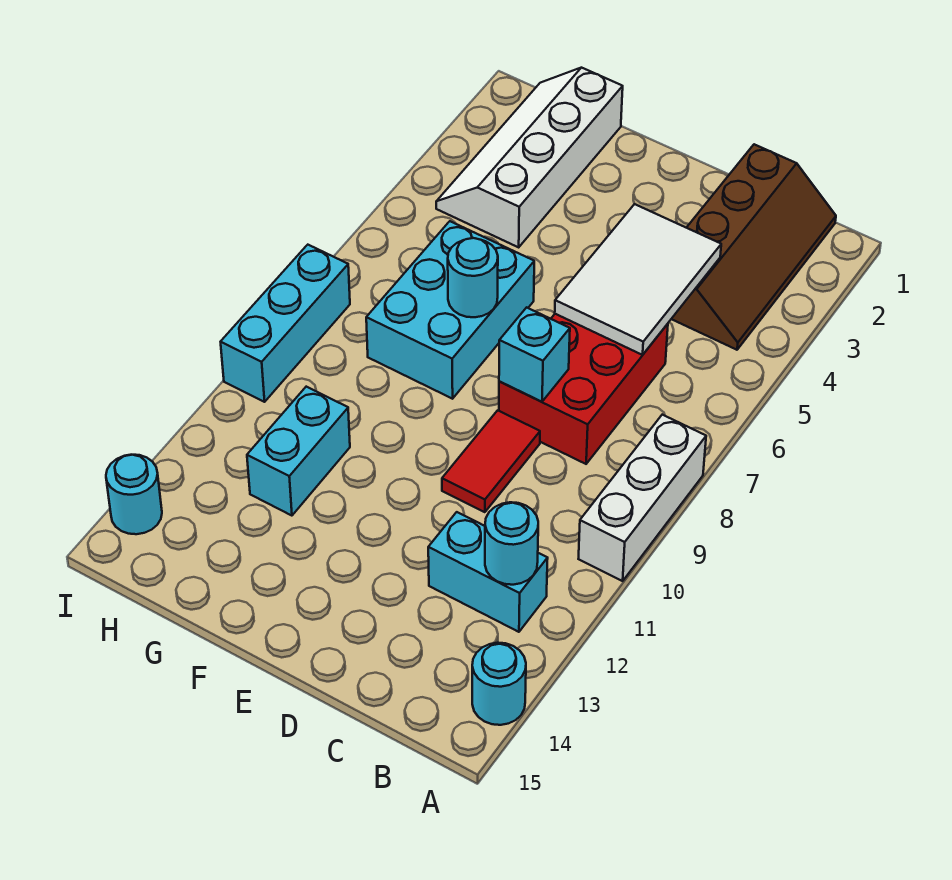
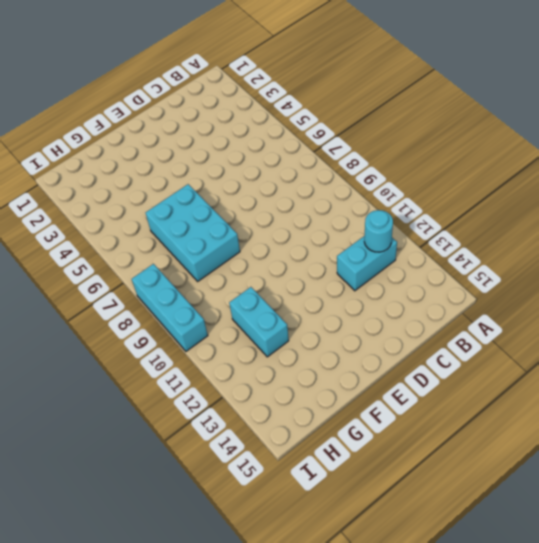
none -> white 1x3 brick [579,415,706,581]
none -> cyan 1x1 round brick [472,643,526,725]
none -> brown 2x4 slope [672,144,836,350]

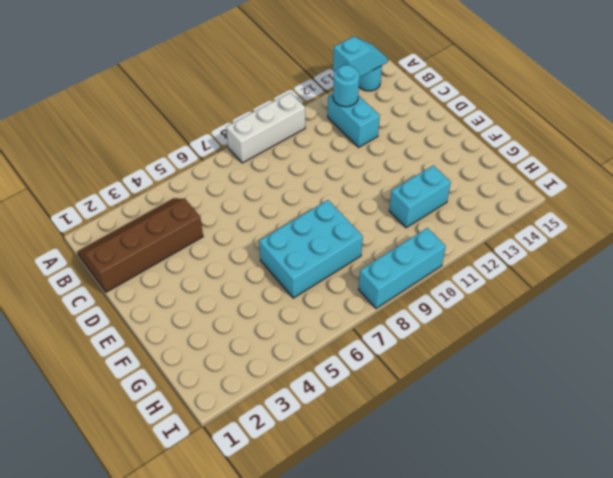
cyan 1x2 slope [333,37,388,78] -> none
none -> red 2x3 brick [499,314,668,464]
none -> red 1x2 tile [442,410,540,512]
none -> white 2x4 slope [436,68,623,247]

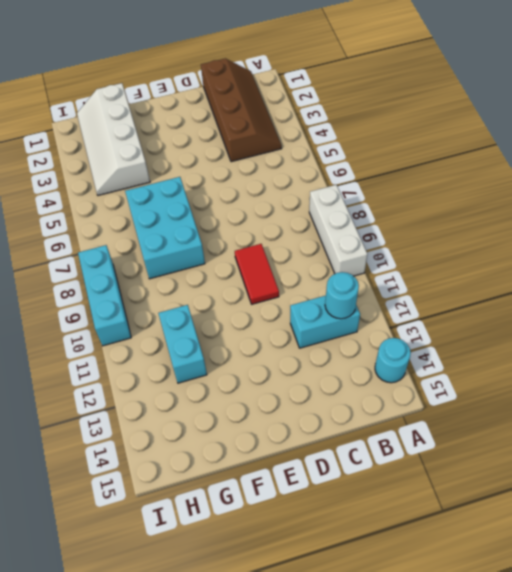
none -> red 2x3 brick [499,314,668,464]
none -> cyan 1x1 round brick [106,455,162,534]
none -> white 2x3 tile [555,204,721,355]

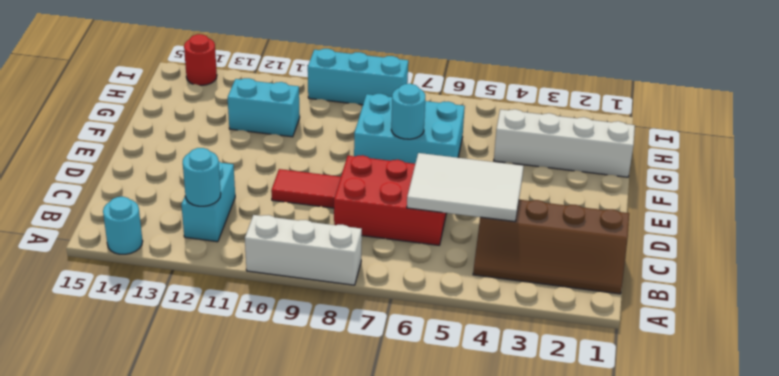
red 1x1 round brick [184,34,217,85] -> cyan 1x1 round brick [106,455,162,534]
none -> cyan 1x1 brick [499,307,570,402]

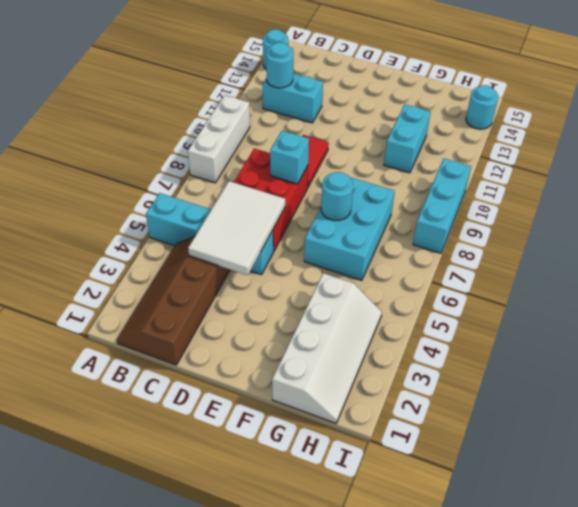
cyan 1x4 brick [146,193,273,275] -> none

